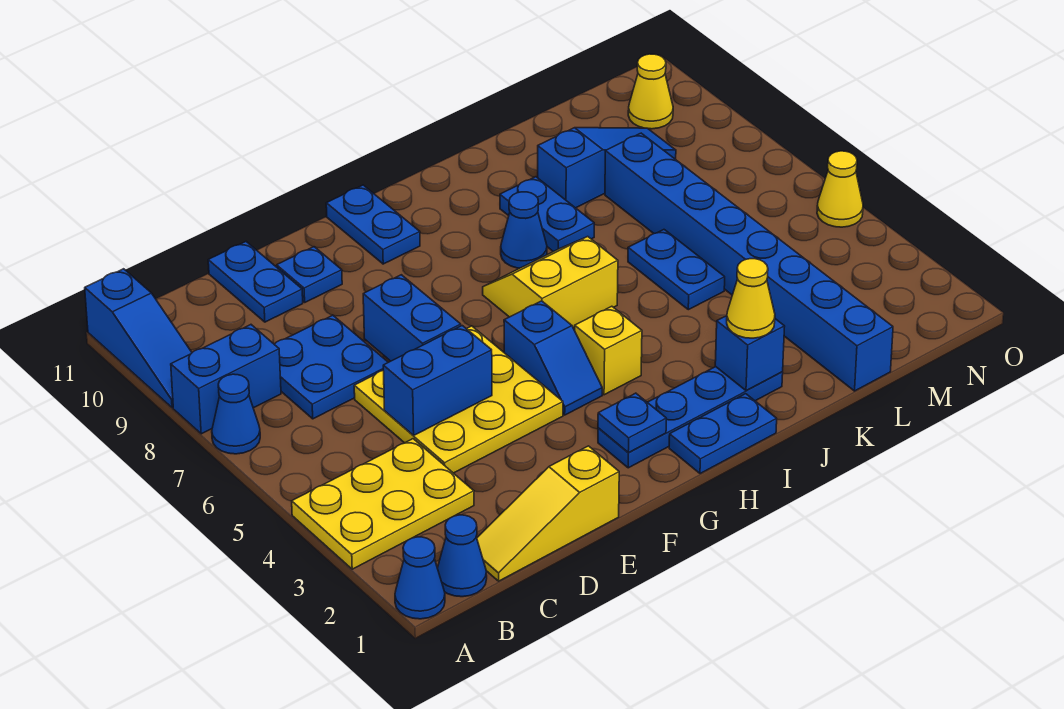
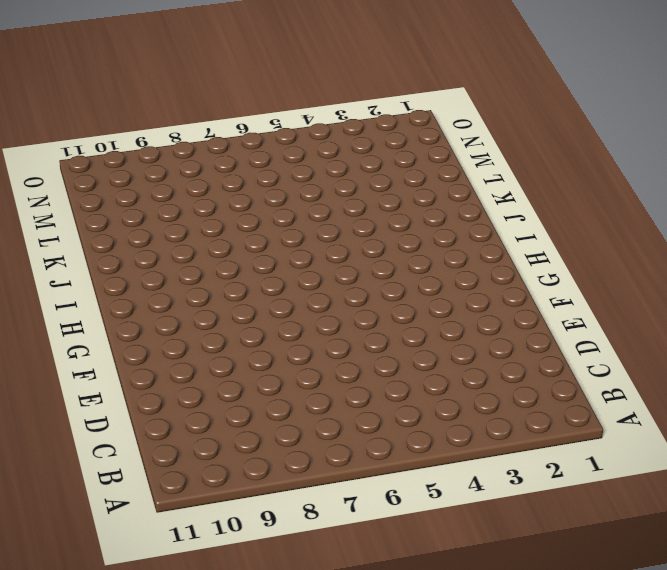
none -> blue 1x1 cone [395,537,445,619]
none -> yellow 2x3 plate [292,439,474,569]
none -> blue 1x1 cone [212,374,260,454]

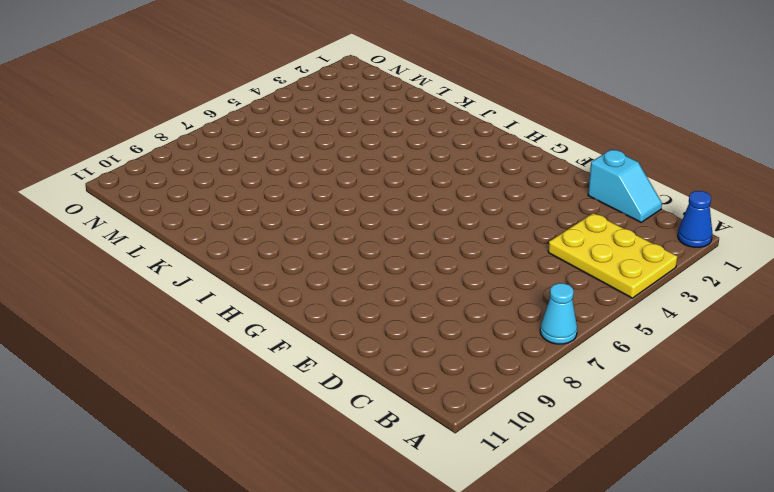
cyan 1x1 cone [540,283,577,344] -> blue 1x1 cone [212,374,260,454]
cyan 1x2 slope [588,149,662,222] -> yellow 1x3 slope [477,446,619,581]
none -> blue 1x2 brick [171,325,281,434]
none -> blue 1x3 slope [85,269,192,408]
none -> blue 1x1 cone [437,515,487,597]

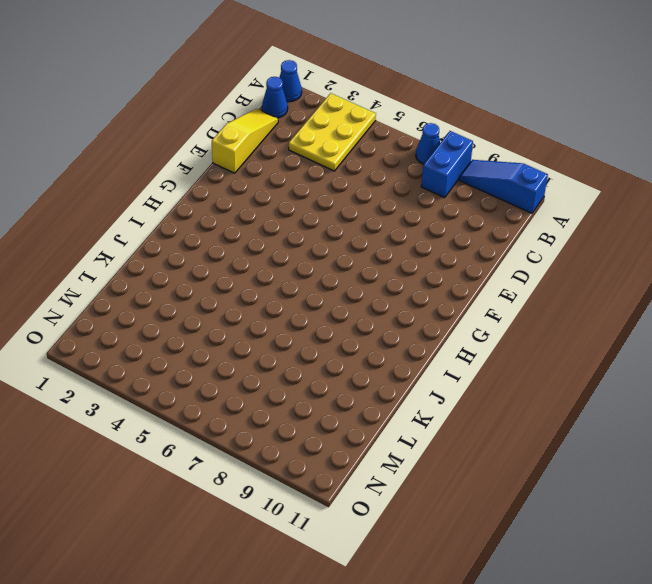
none -> blue 2x2 plate [274,315,388,419]
none -> yellow 3x3 plate [354,326,563,473]
none -> blue 1x2 plate [208,242,303,322]

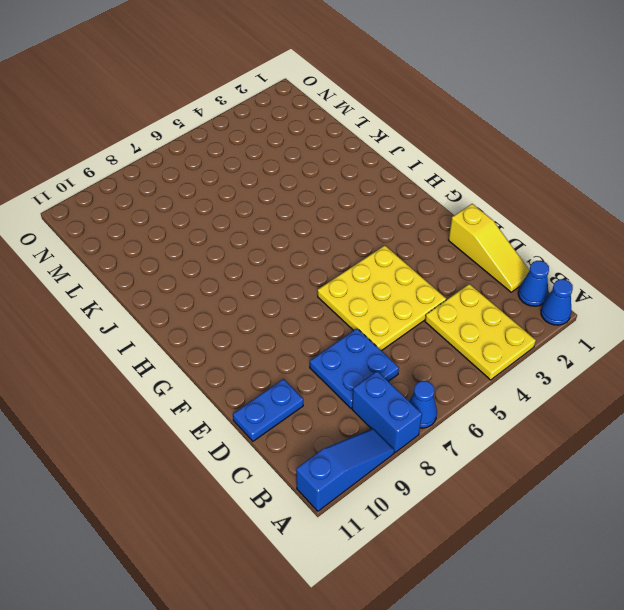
none -> blue 1x1 plate [277,247,342,302]
none -> blue 1x4 plate [598,367,783,468]
none -> blue 1x2 slope [504,301,602,415]

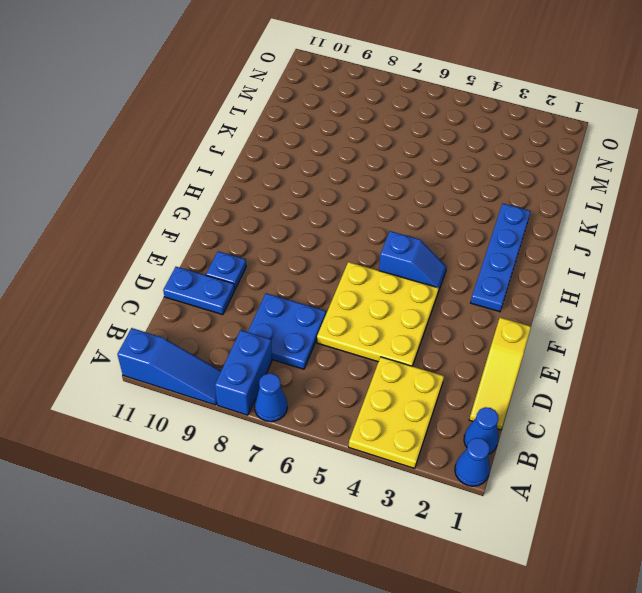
none -> blue 1x2 plate [326,185,420,264]
none -> blue 1x2 plate [669,394,777,474]
none -> yellow 1x1 brick [575,306,642,395]

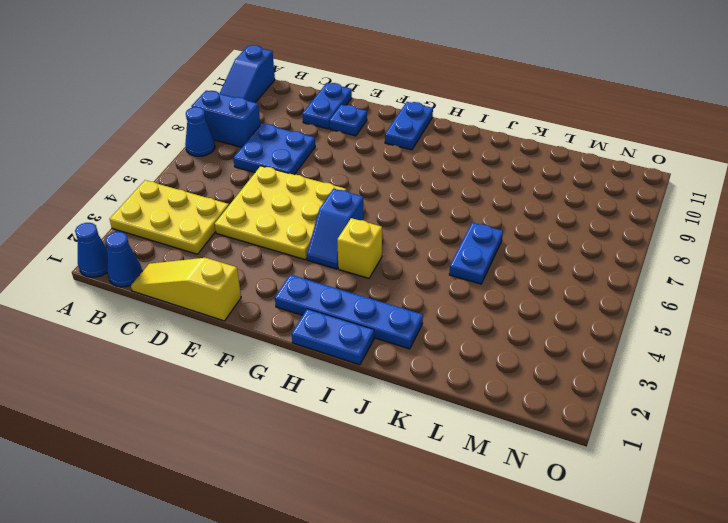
none -> yellow 2x2 slope [483,237,618,328]
none -> blue 1x1 cone [501,192,547,268]
none -> blue 1x2 plate [500,177,594,252]

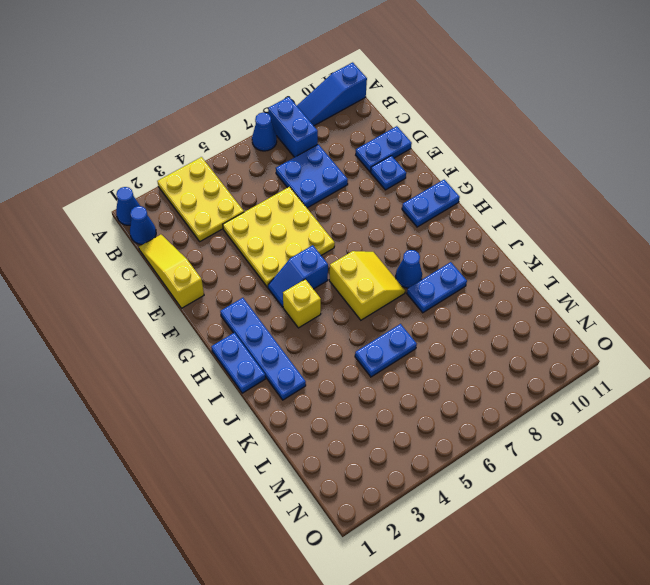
none -> blue 1x3 slope [538,128,676,208]
none -> blue 1x8 brick [605,133,893,391]
none -> yellow 1x1 cone [628,54,673,129]

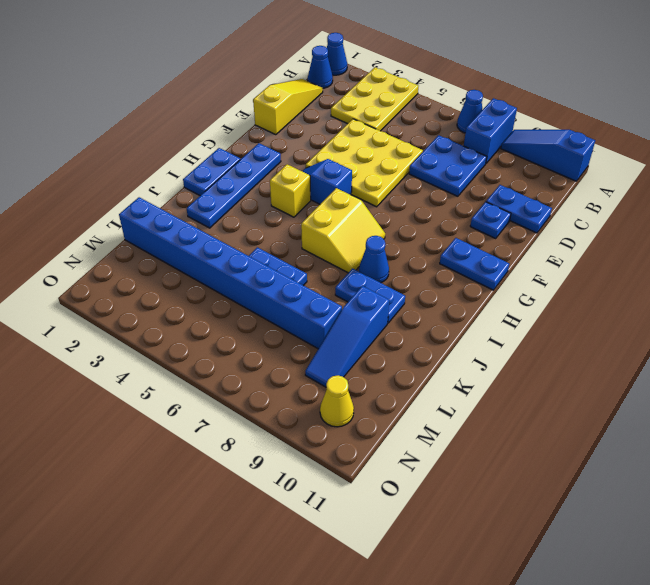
none -> yellow 1x1 cone [817,151,863,227]
none -> blue 1x2 brick [383,326,492,435]
none -> blue 1x2 brick [363,275,461,361]

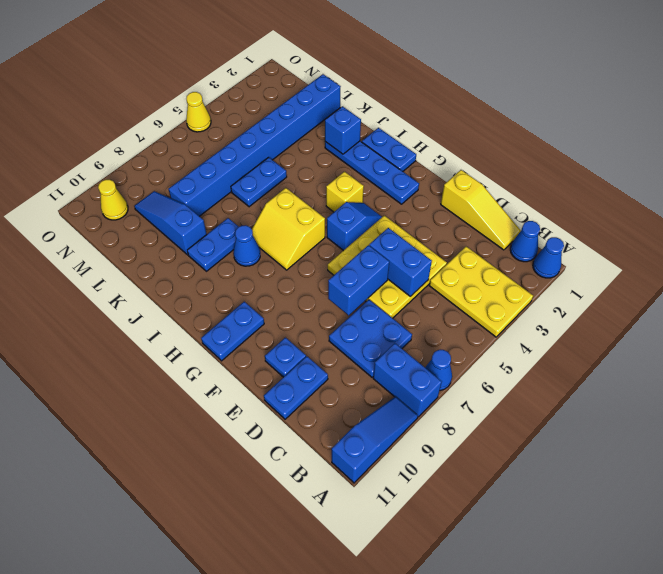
none -> blue 1x1 plate [598,393,666,453]
none -> yellow 1x1 cone [727,259,775,338]

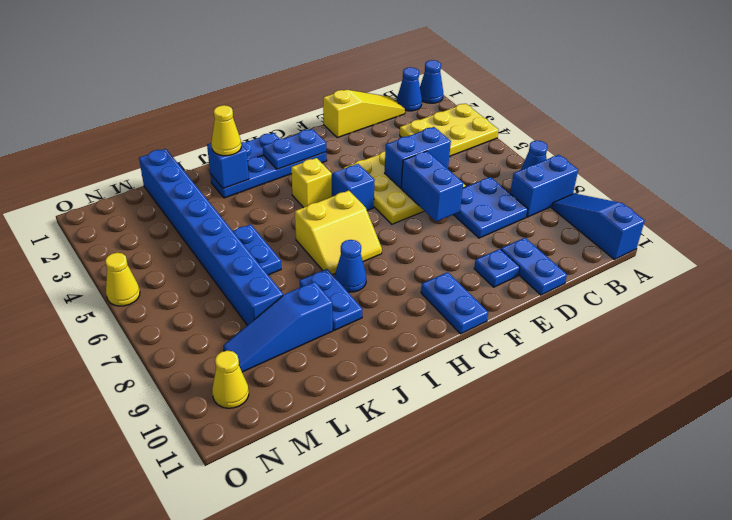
blue 1x2 plate [263,129,326,169] -> blue 1x1 plate [598,393,666,453]

